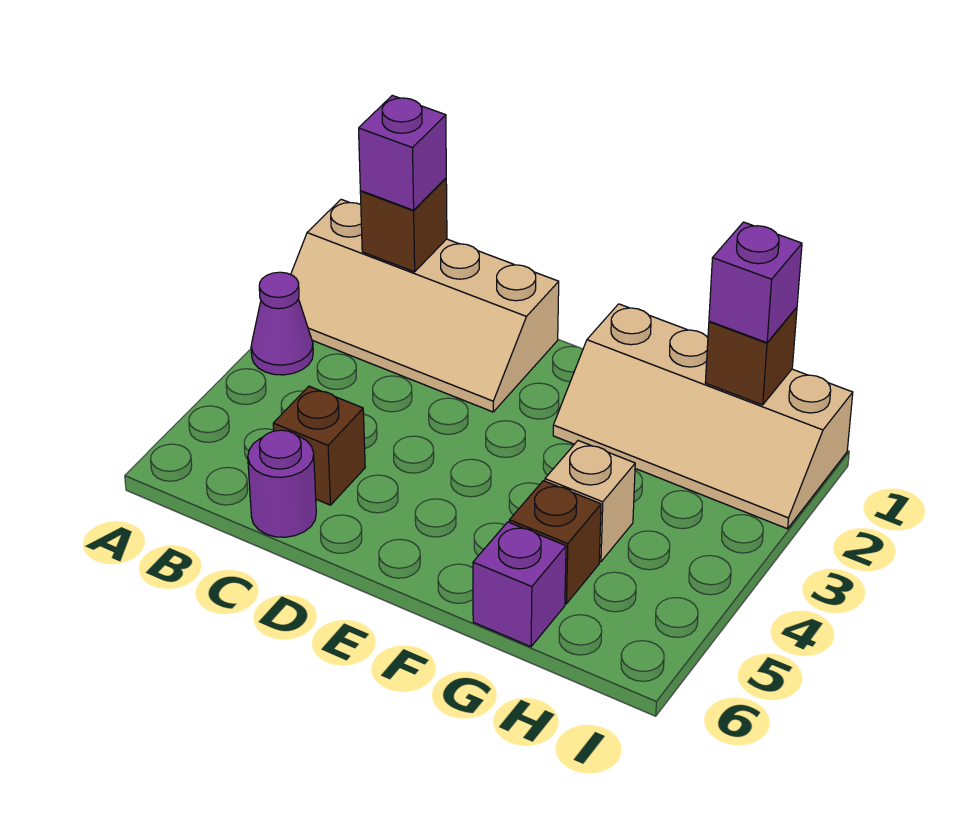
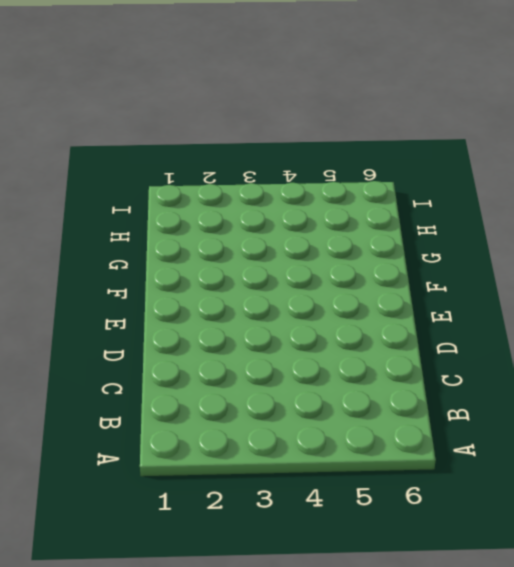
none -> tan 2x4 slope [291,199,559,412]
none -> purple 1x1 cone [251,272,313,375]
none -> brown 1x1 brick [273,386,365,505]

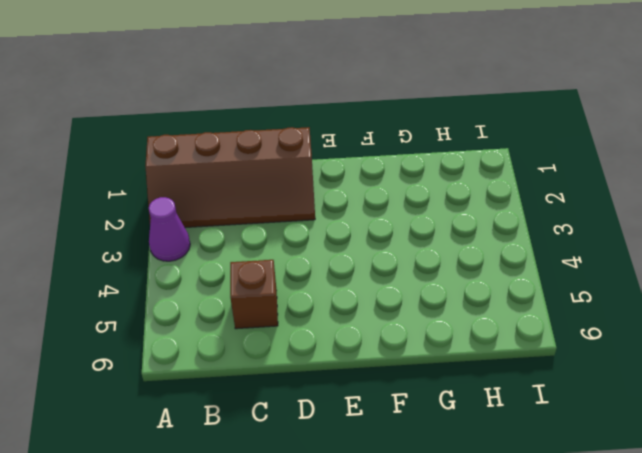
brown 2x4 slope [145,127,315,228] -> tan 2x4 slope [291,199,559,412]
none -> purple 1x1 round brick [248,430,316,537]
none -> tan 2x4 slope [553,304,853,529]
none -> tan 1x1 brick [545,441,635,562]

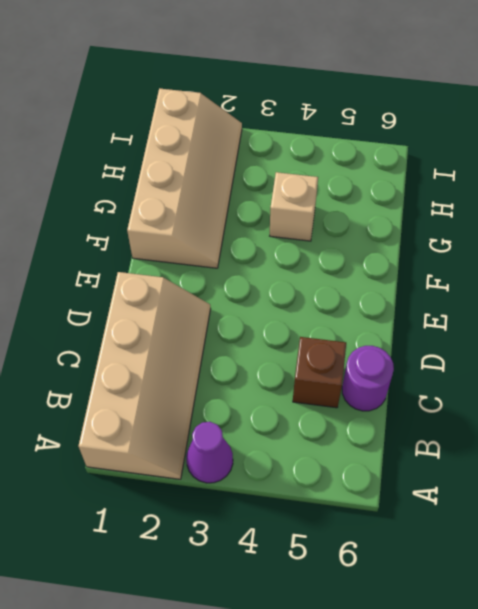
none -> brown 1x1 brick [509,481,601,604]
none -> purple 1x1 brick [473,522,566,647]
none -> brown 1x1 brick [360,178,447,272]

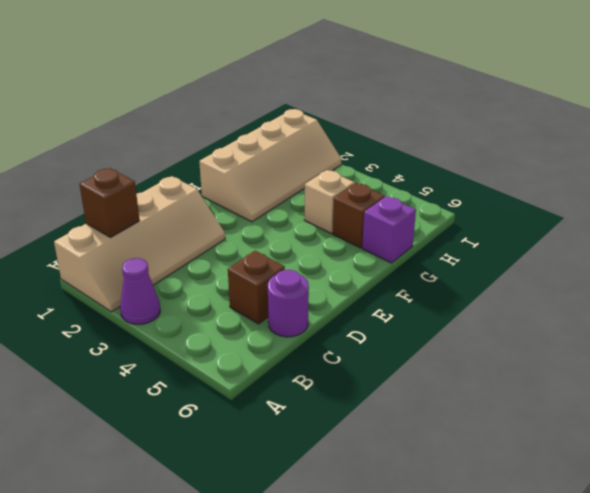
none -> brown 1x1 brick [705,307,797,405]
none -> purple 1x1 brick [359,95,446,210]
none -> purple 1x1 brick [709,222,802,343]

